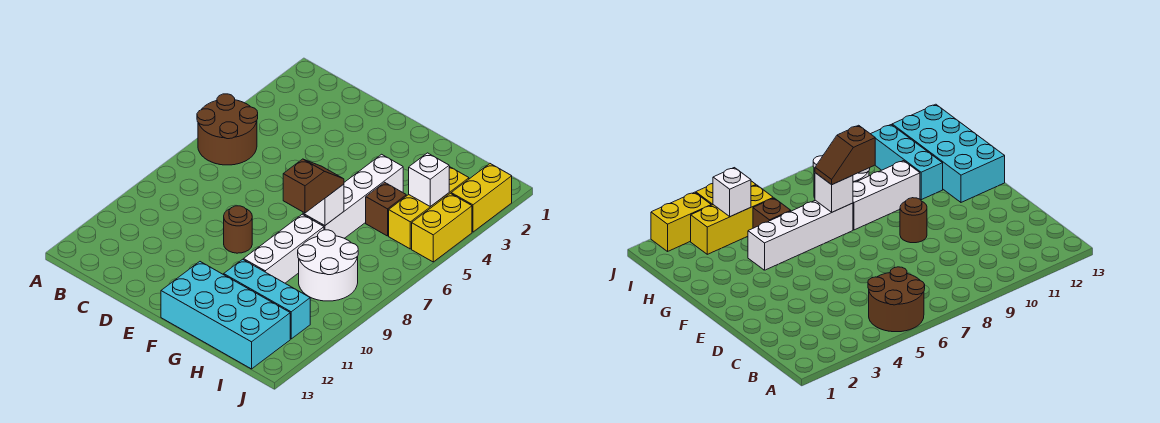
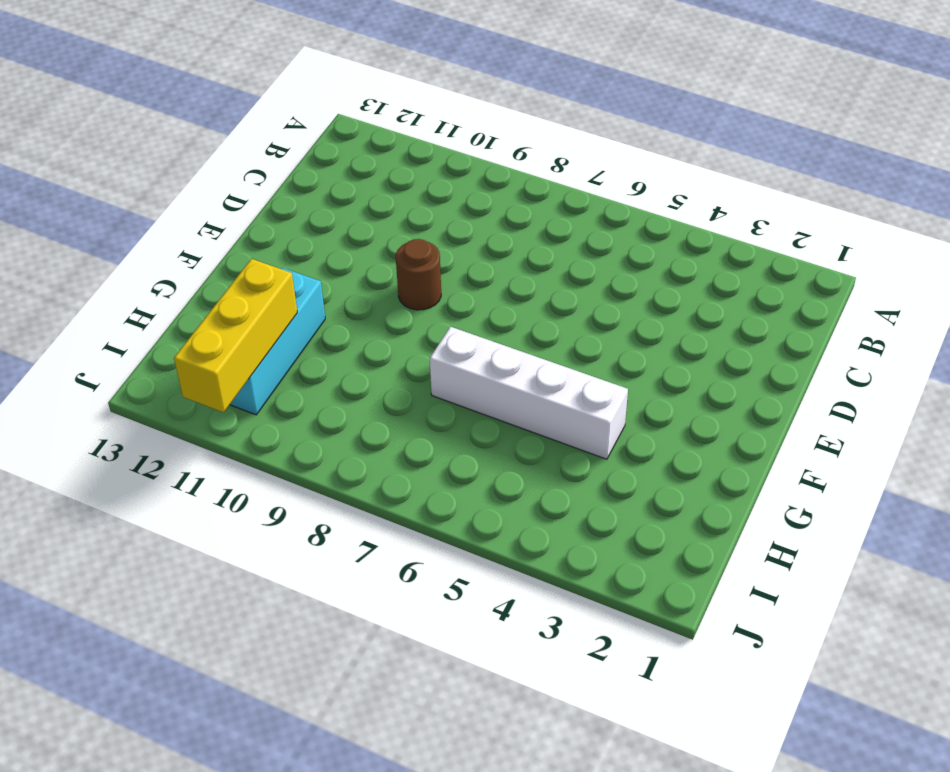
yellow 1x3 brick [174,259,297,412] -> yellow 1x3 brick turned to [389,167,469,249]
none -> brown 2x2 round brick [197,94,258,165]
none -> cyan 2x4 brick [161,262,290,369]
none -> white 1x3 brick [244,214,324,283]

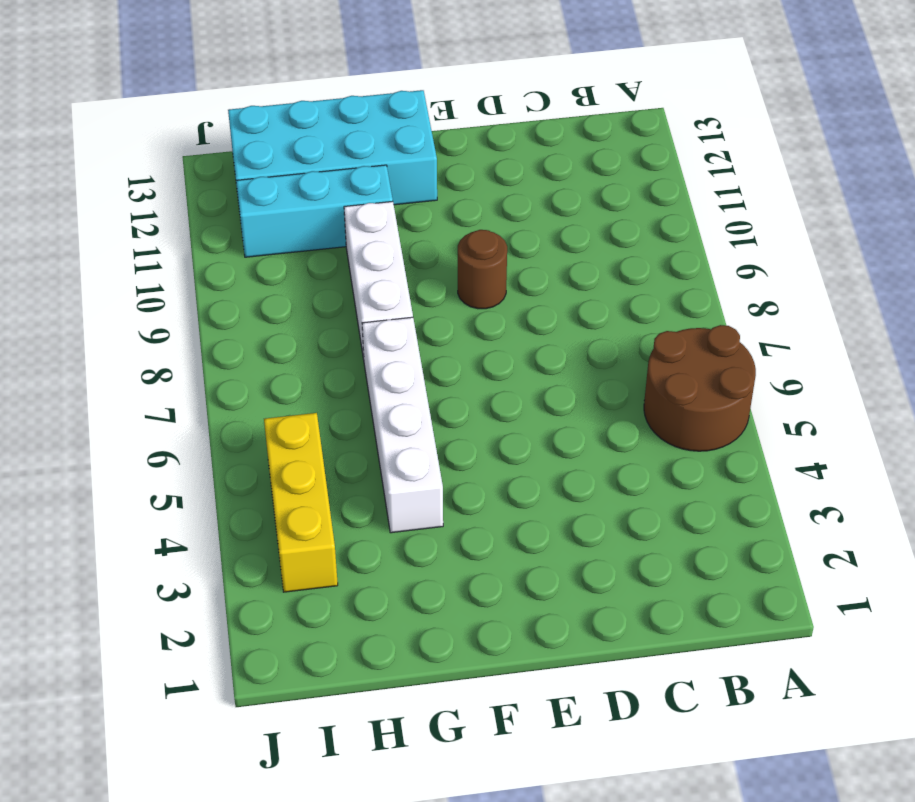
none -> brown 1x1 brick [366,182,406,236]
none -> white 2x2 round brick [298,230,358,301]
none -> yellow 1x2 brick [451,164,512,232]

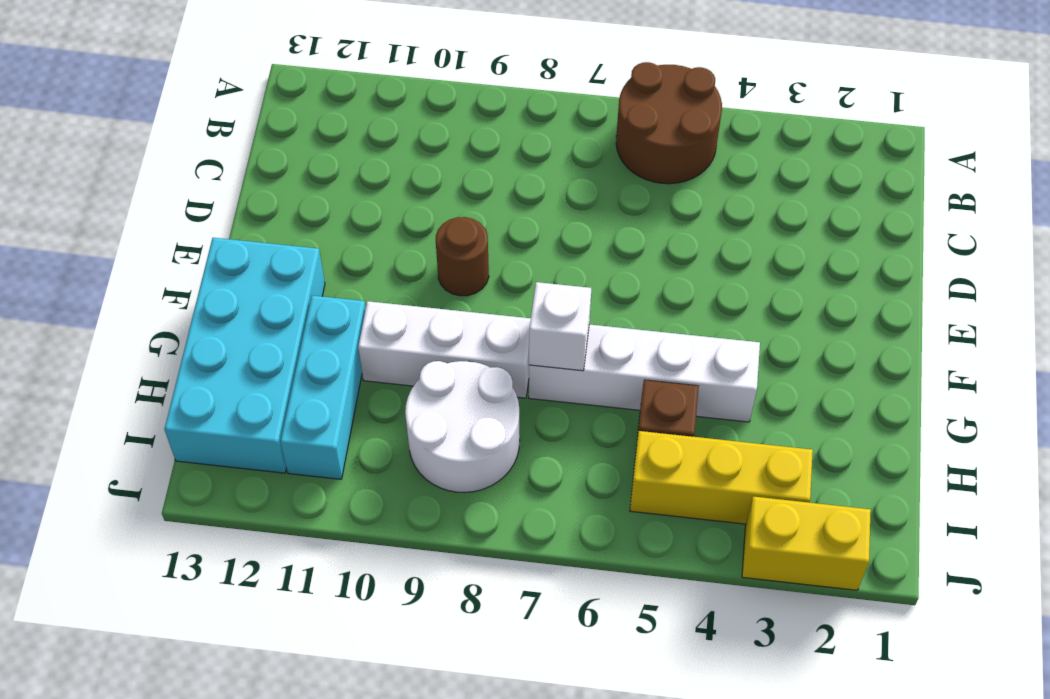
none -> yellow 1x2 brick [412,193,472,262]
none -> white 1x1 brick [409,153,449,207]
none -> brown 1x2 slope [283,159,344,213]

